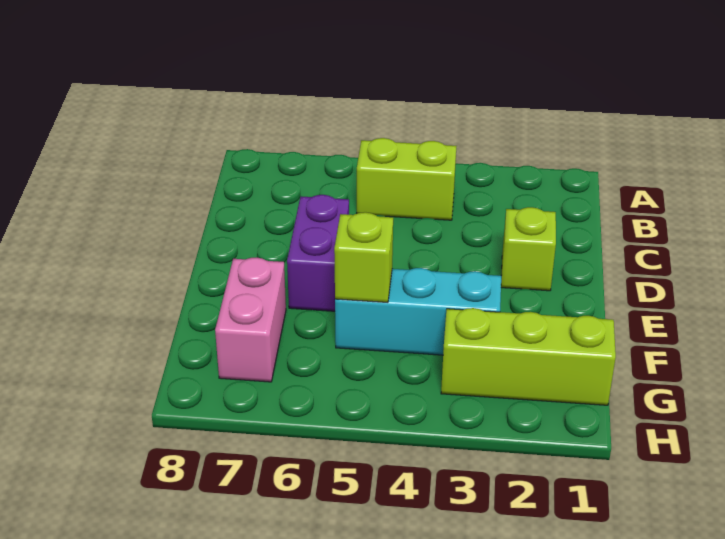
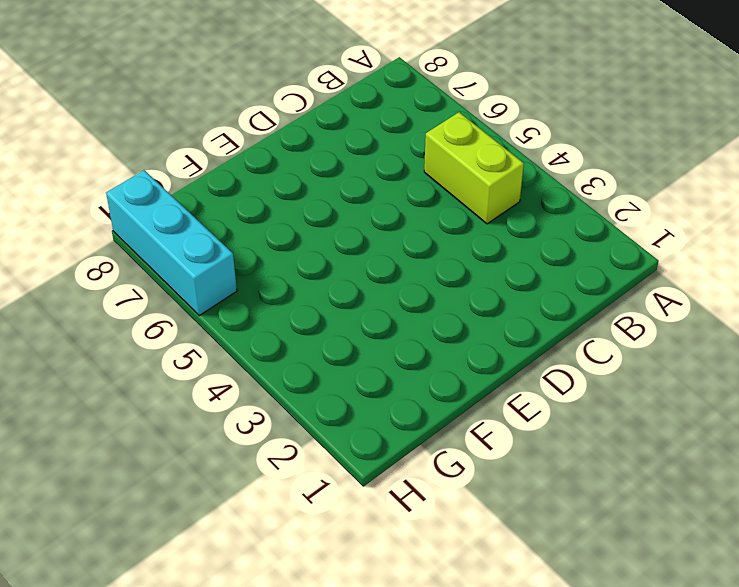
cyan 1x3 brick [106,170,237,315] -> cyan 1x3 brick moved to [335,268,501,355]
none -> lime 1x1 brick [501,207,556,291]
none -> purple 1x2 brick [287,195,349,311]

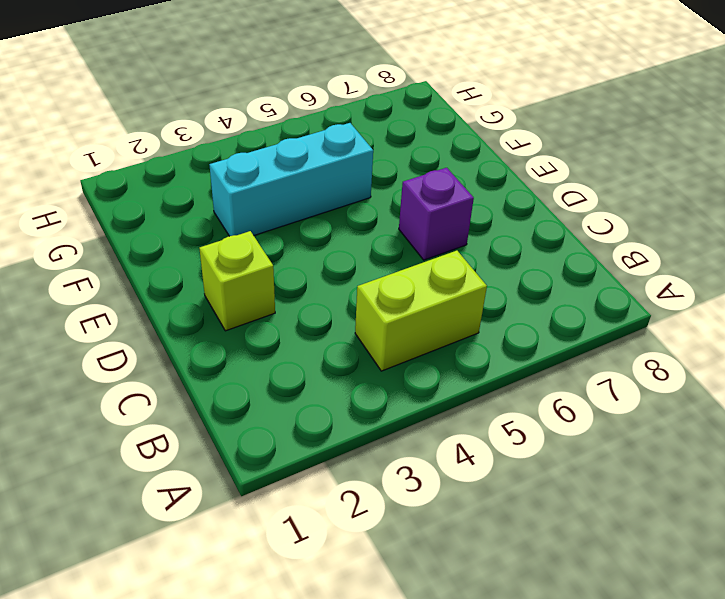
purple 1x1 brick [399,168,474,260] -> purple 1x2 brick [287,195,349,311]
none -> pink 1x2 brick [215,258,286,382]
none -> lime 1x3 brick [441,308,616,405]

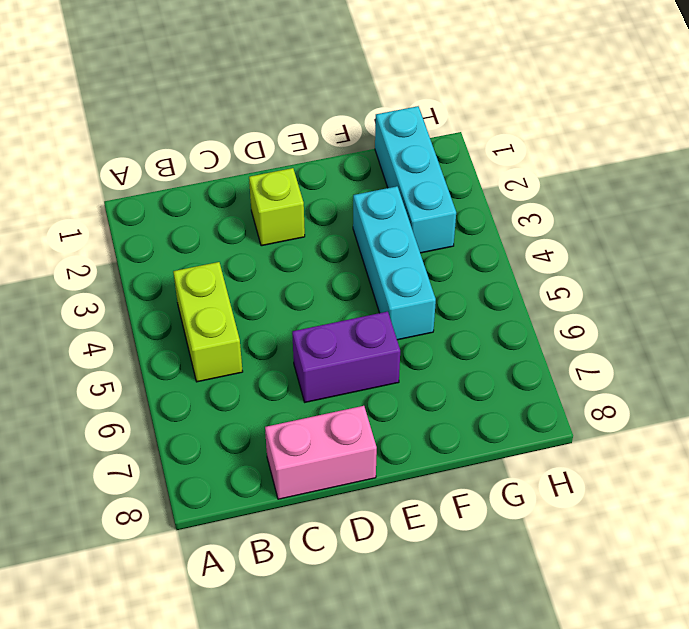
pink 1x2 brick [265,406,377,499] -> pink 1x2 brick moved to [215,258,286,382]
cyan 1x3 brick [375,106,456,253] -> lime 1x3 brick [441,308,616,405]
none -> lime 1x1 brick [334,212,393,302]

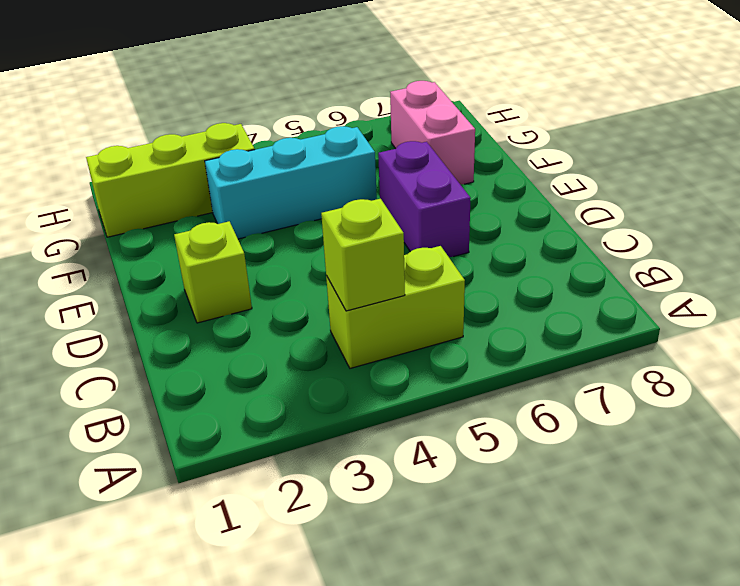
lime 1x1 brick [321,199,405,311] -> lime 1x1 brick moved to [334,212,393,302]

